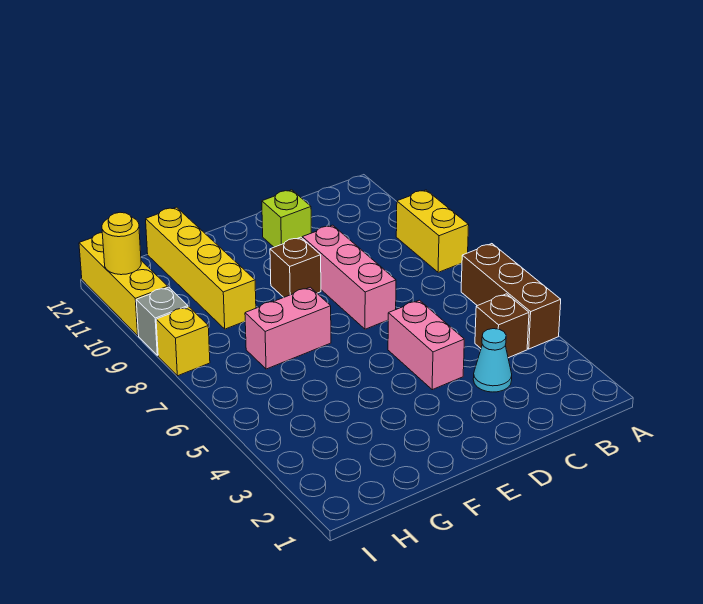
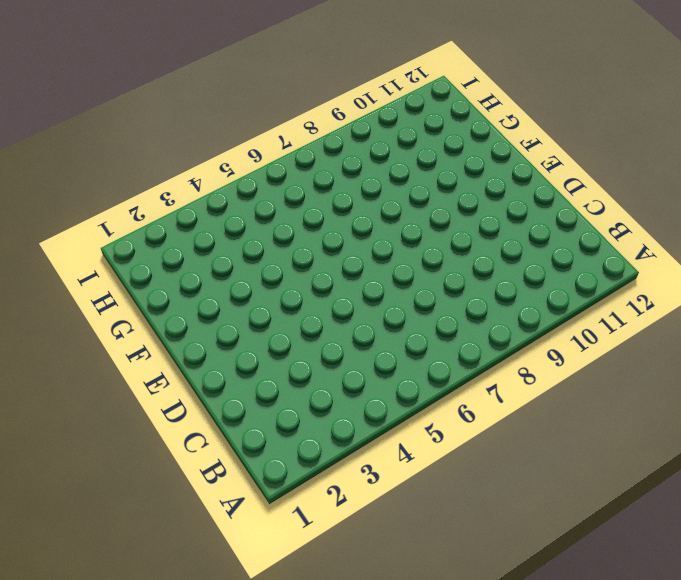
none -> brown 1x3 brick [461,244,561,349]
none -> yellow 1x2 brick [396,190,469,272]
none -> brown 1x1 brick [475,294,529,358]

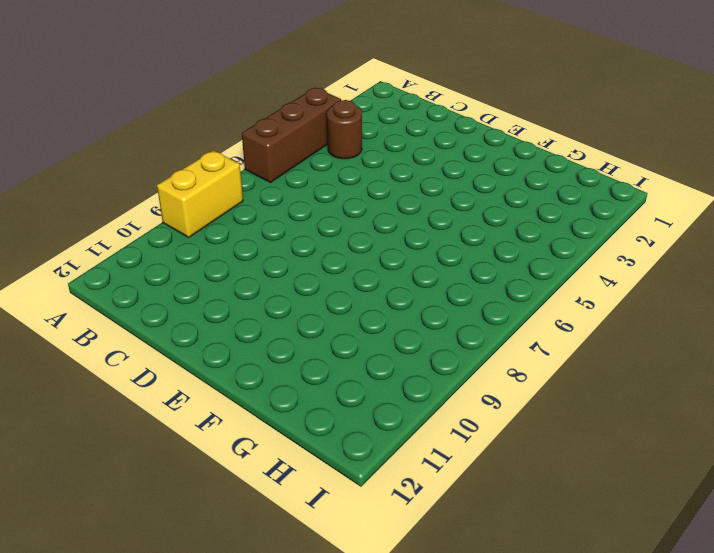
brown 1x1 round brick [327,100,362,159] -> brown 1x1 brick [475,294,529,358]
none -> cyan 1x1 cone [473,329,512,392]
none -> pink 1x2 brick [388,300,464,390]
none -> pink 1x3 brick [302,225,396,329]

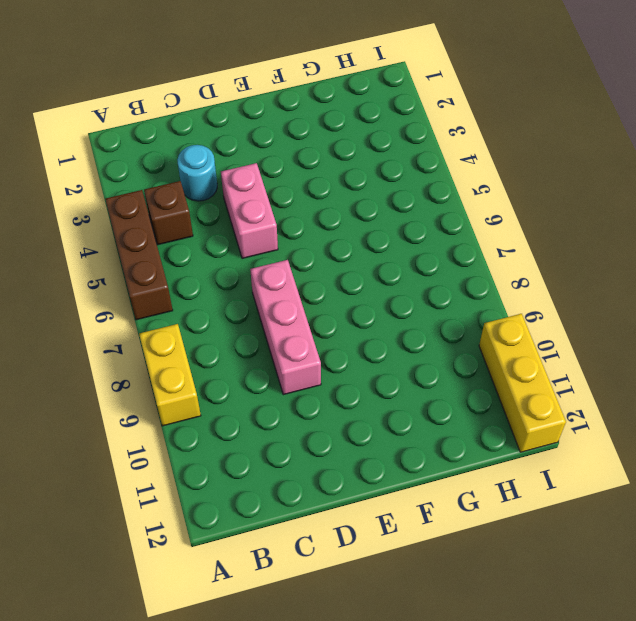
cyan 1x1 round brick [177,145,217,201] -> cyan 1x1 cone [473,329,512,392]
none -> lime 1x1 brick [262,190,311,247]
none -> brown 1x1 brick [270,237,321,297]
none -> pink 1x2 brick [245,287,331,369]

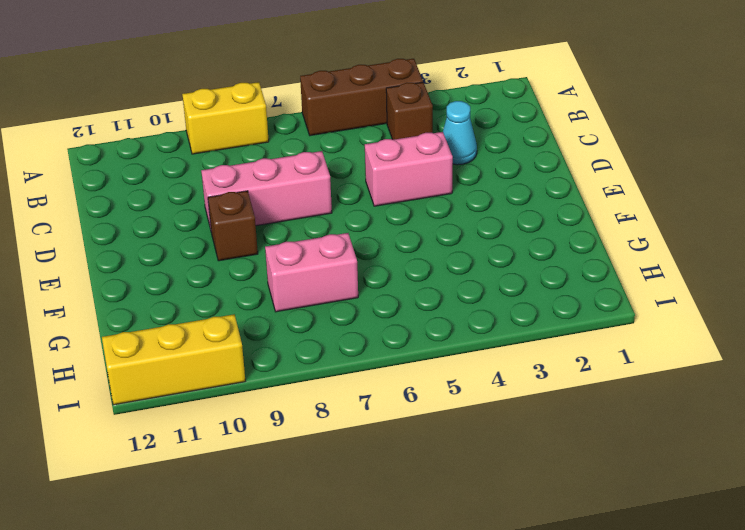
pink 1x2 brick [265,233,358,312] -> pink 1x2 brick turned to [245,287,331,369]
none -> lime 1x1 brick [262,190,311,247]
none -> yellow 1x4 brick [146,207,256,329]
none -> yellow 1x1 brick [156,307,210,376]

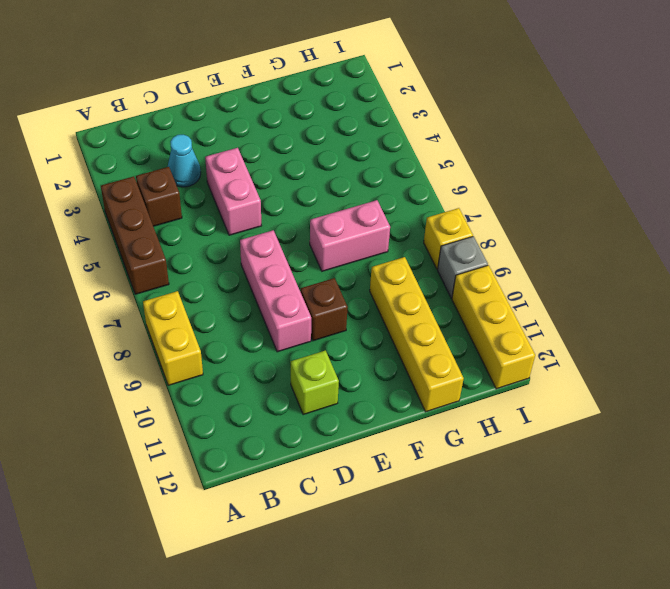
none -> yellow 1x1 round brick [102,212,141,275]

